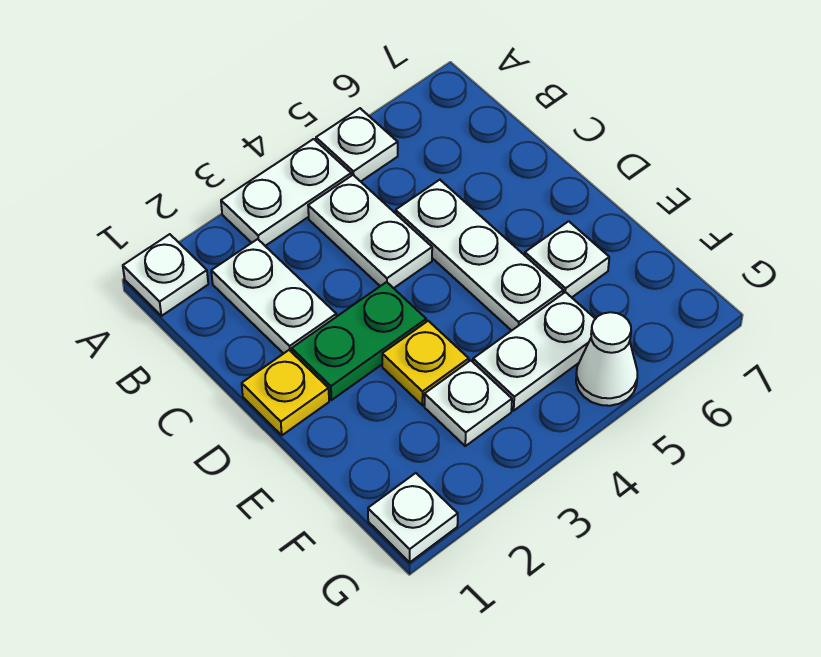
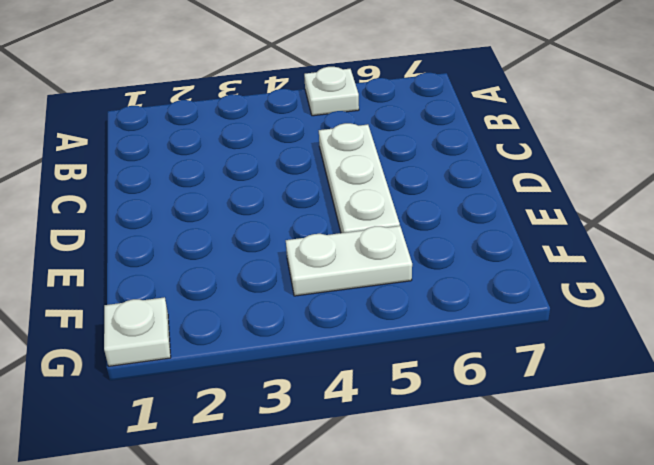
none -> white 1x1 plate [123,234,208,316]
none -> white 1x2 plate [221,139,351,246]
none -> white 1x2 plate [211,239,336,354]

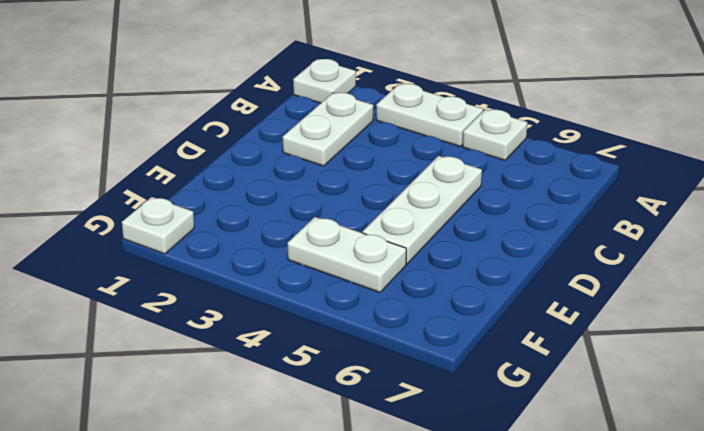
none -> white 1x2 plate [308,175,432,288]
none -> yellow 1x1 plate [242,350,329,435]
none -> green 1x2 plate [292,282,426,400]

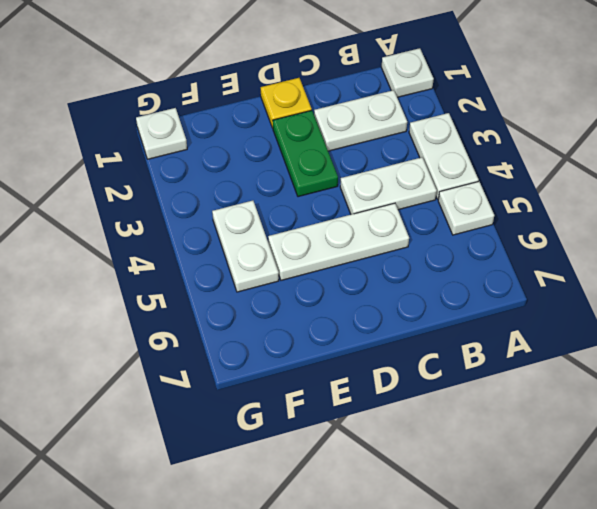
none -> yellow 1x1 plate [382,321,469,405]
none -> white 1x1 plate [525,221,609,297]
none -> white 1x1 plate [424,360,512,446]

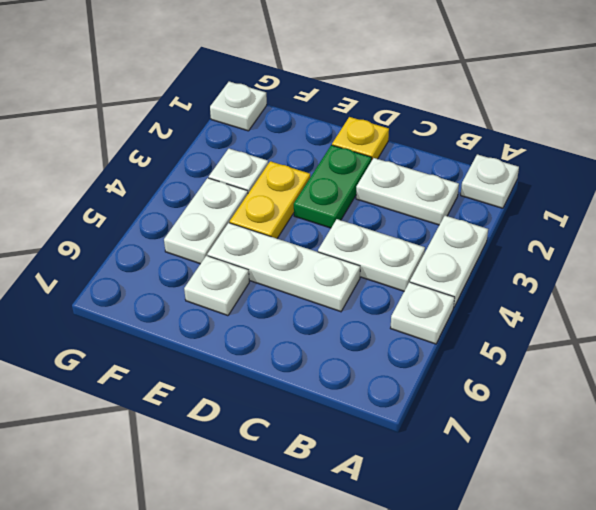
yellow 1x2 plate [230,161,310,238] -> yellow 1x1 plate [382,321,469,405]
none -> white 1x1 cone [576,312,637,406]

